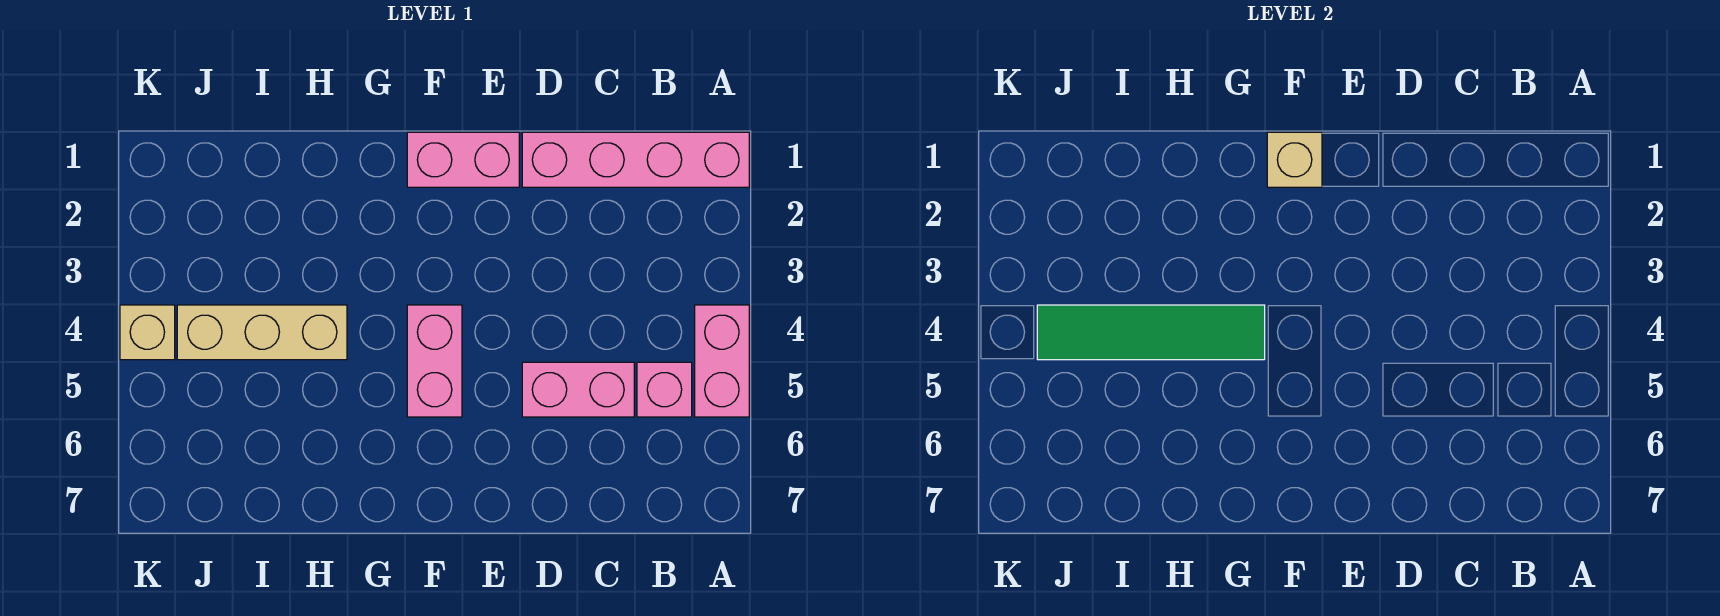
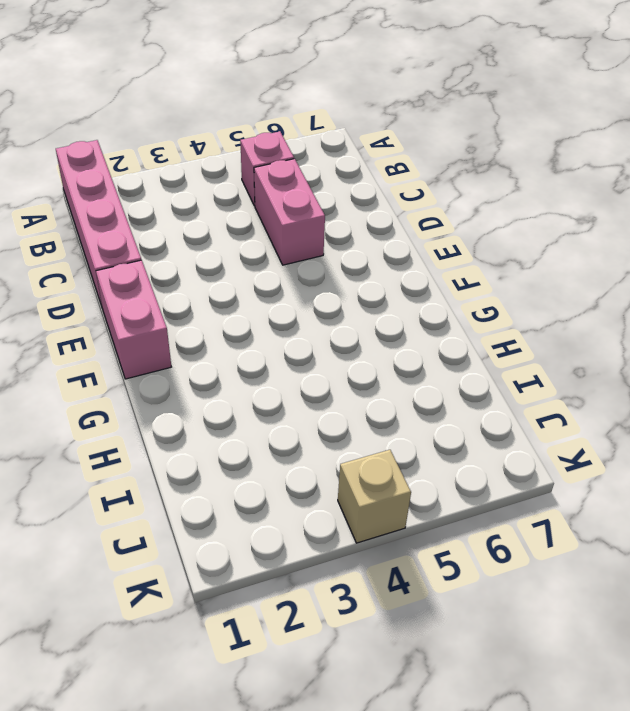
none -> pink 1x2 brick [695,305,749,417]
none -> pink 1x2 brick [407,305,462,417]

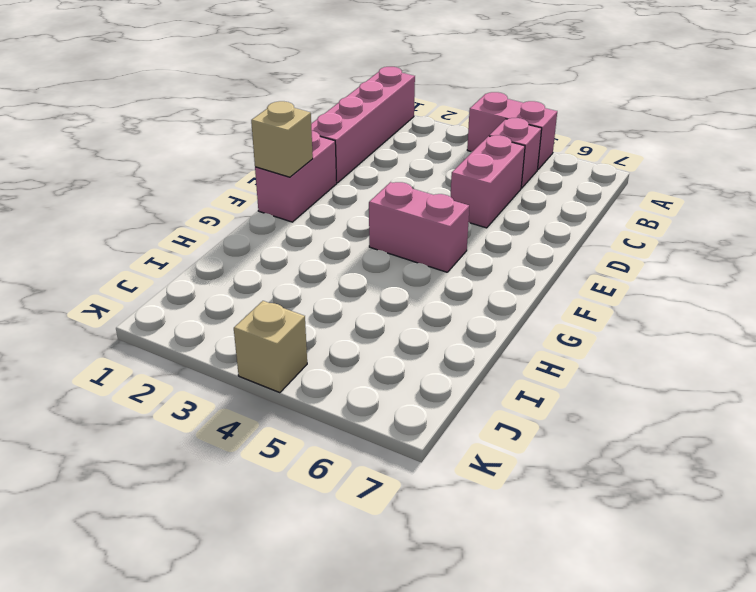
none -> tan 1x3 brick [177,305,347,360]
none -> green 1x4 tile [1037,305,1265,360]

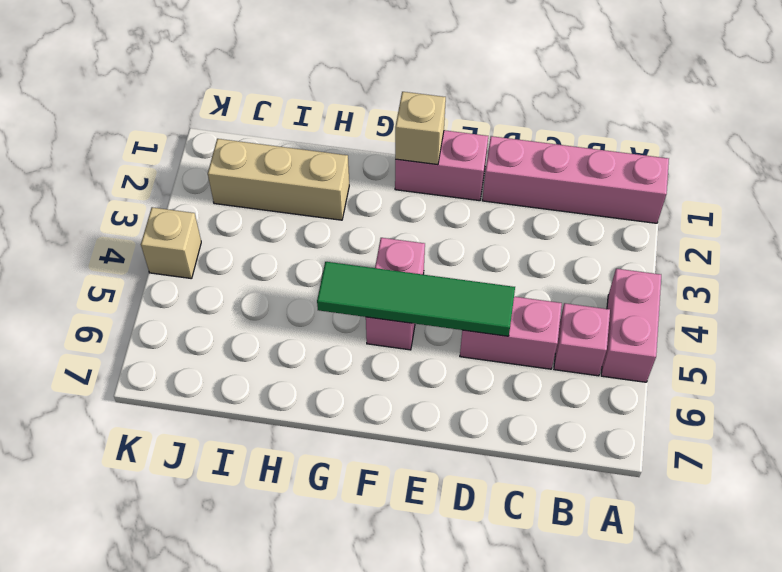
green 1x4 tile [317,262,515,336] -> green 1x4 tile moved to [1037,305,1265,360]
tan 1x3 brick [208,139,349,220] -> tan 1x3 brick moved to [177,305,347,360]

